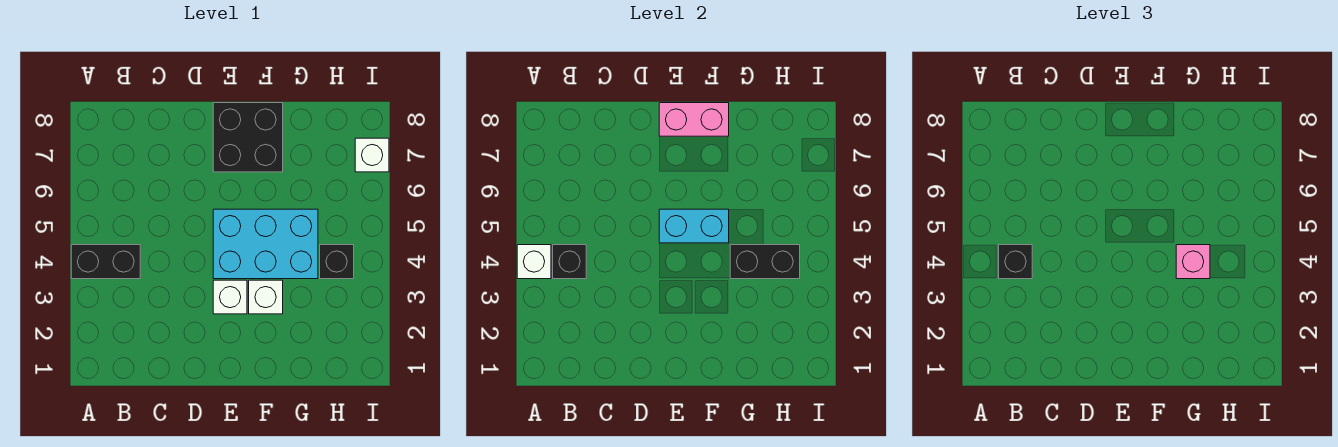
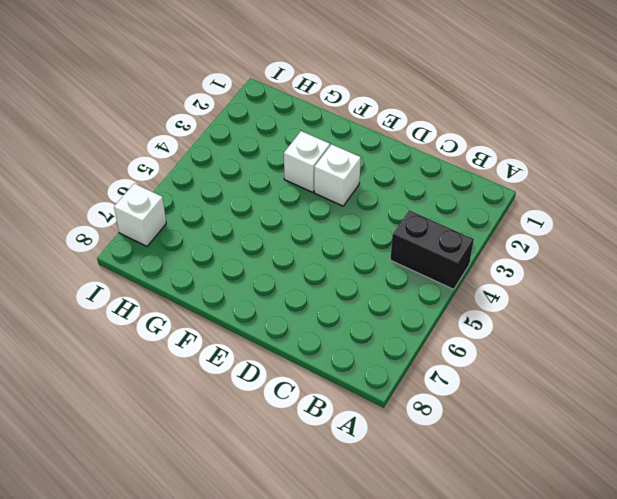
none -> cyan 2x3 brick [213,209,318,279]
none -> black 2x2 brick [213,103,283,172]
none -> black 1x1 brick [320,245,354,279]

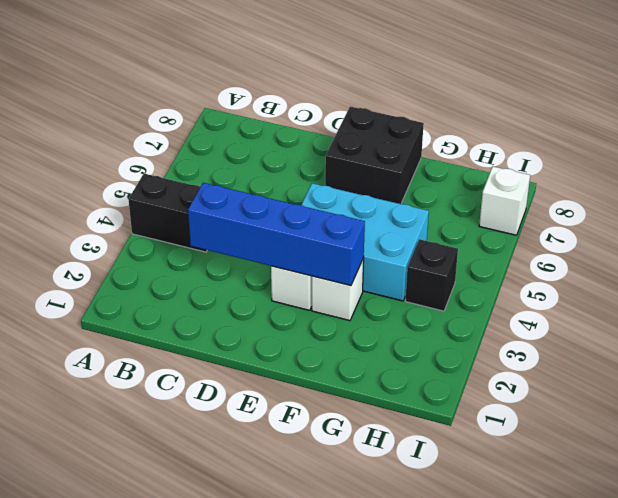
blue 1x4 brick [188,183,365,286] -> none
none -> white 1x1 brick [517,245,551,279]
none -> black 1x1 brick [553,245,586,279]
none -> cyan 1x2 brick [659,209,729,243]

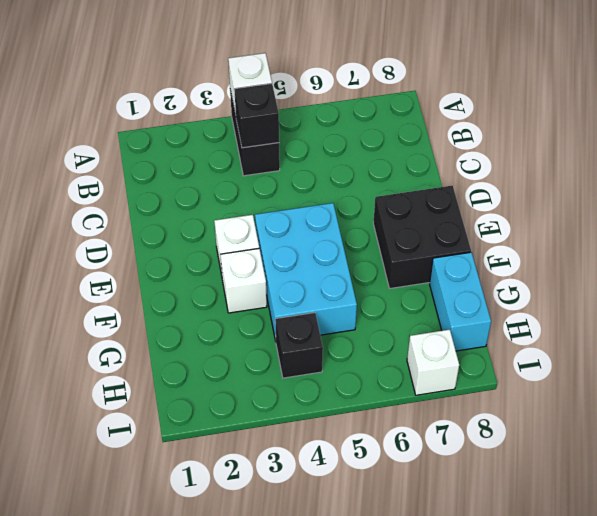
cyan 1x2 brick [430,252,491,351] -> cyan 1x2 brick moved to [659,209,729,243]
none -> pink 1x2 brick [659,103,729,136]
none -> black 1x2 brick [730,245,800,279]
none -> black 1x1 brick [999,245,1032,279]

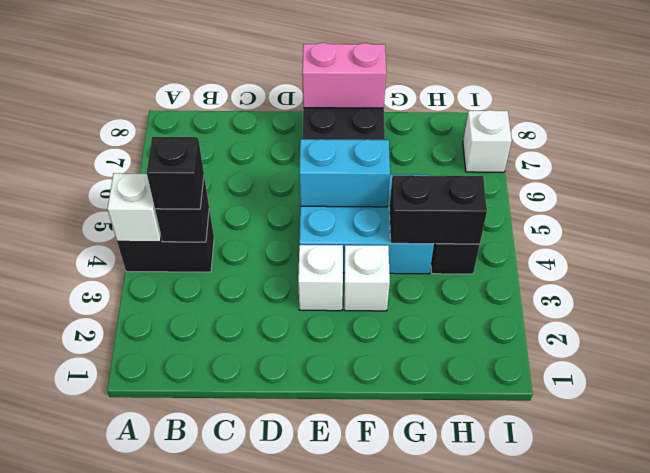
none -> pink 1x1 brick [1176,245,1210,279]

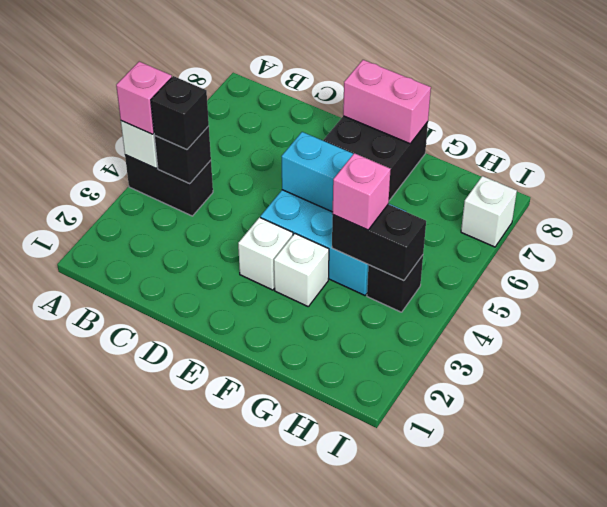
pink 1x1 brick [116,62,172,134] -> none

